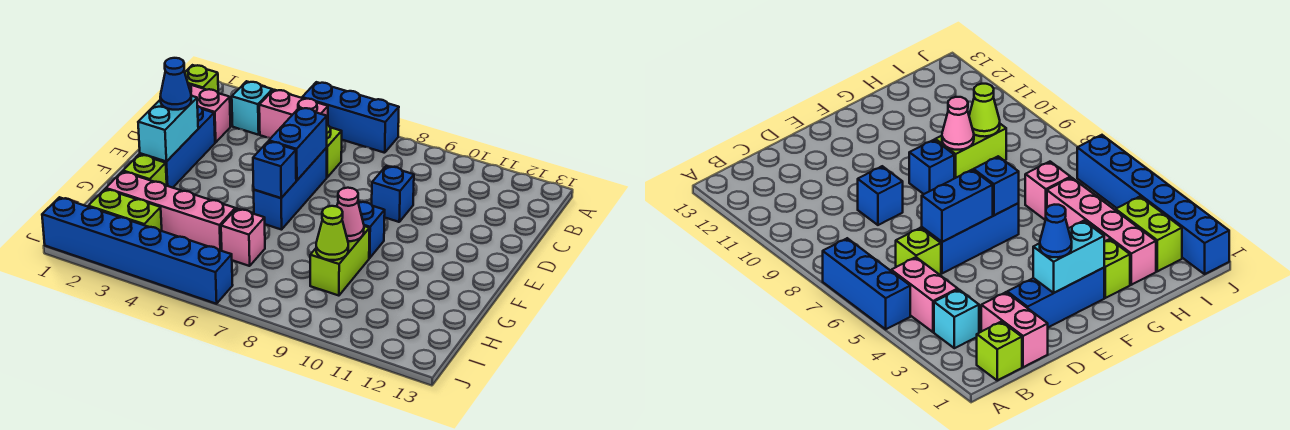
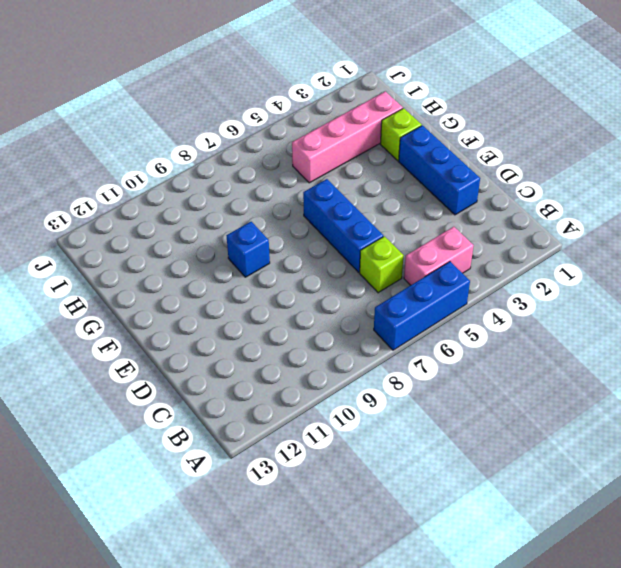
none -> lime 1x1 brick [185,65,218,92]
none -> cyan 1x1 brick [232,81,272,135]
none -> pink 1x2 brick [188,83,230,142]

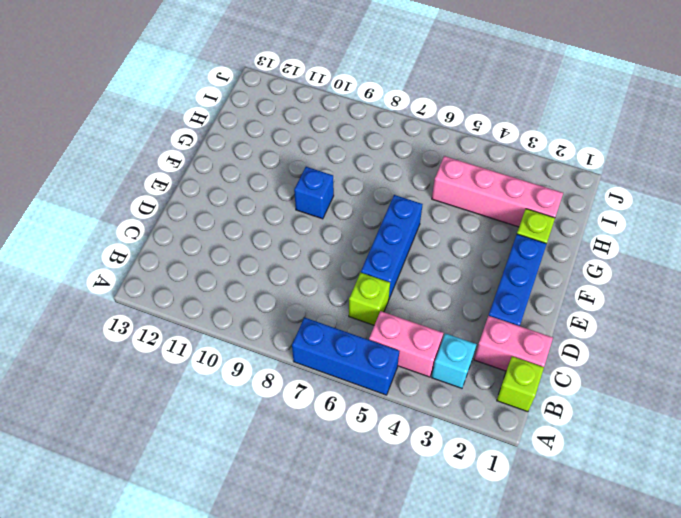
none -> blue 1x1 brick [372,166,414,222]
none -> lime 1x2 brick [310,226,369,296]
none -> pink 1x1 brick [221,209,265,266]

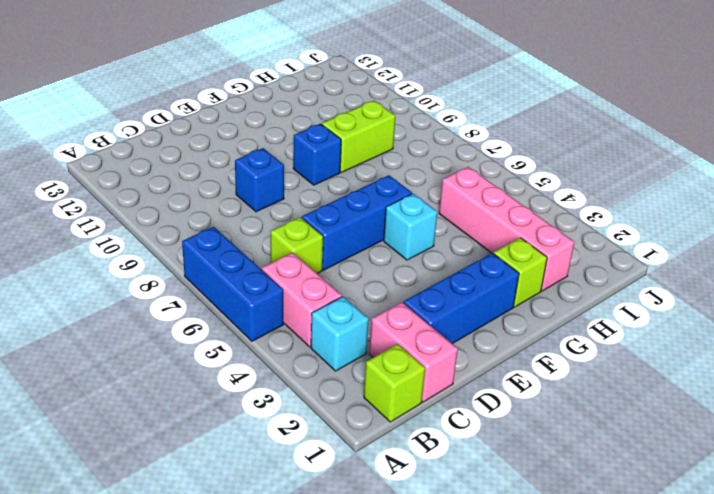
cyan 1x1 brick [384,194,437,260] -> none
none -> pink 1x1 brick [221,209,265,266]
none -> lime 1x2 brick [88,189,162,231]
none -> blue 1x6 brick [42,197,233,304]

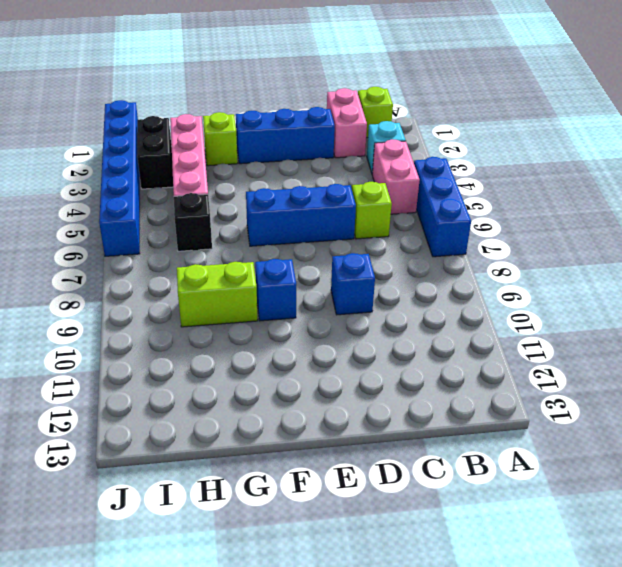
black 1x1 brick [174,193,212,251] -> pink 1x1 brick [221,209,265,266]
black 1x2 brick [137,116,173,189] -> lime 1x2 brick [88,189,162,231]
none -> blue 1x2 brick [269,108,327,180]
none -> cyan 1x2 brick [138,96,198,162]
none -> blue 1x1 brick [253,141,296,198]

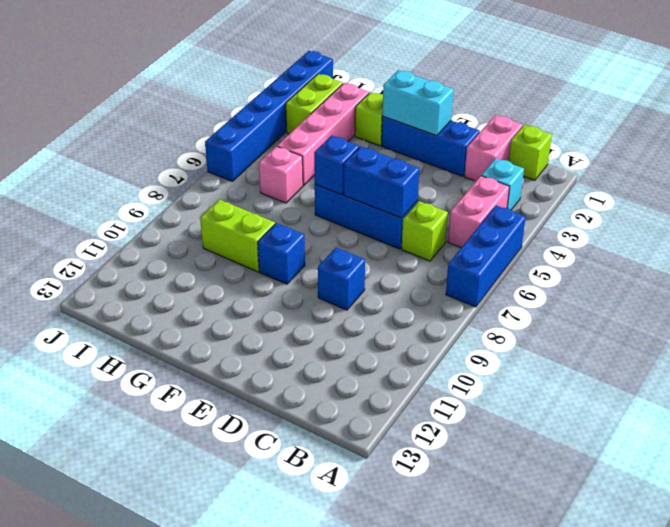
none -> pink 1x1 cone [337,188,364,241]
none -> lime 1x1 cone [316,206,348,260]
none -> blue 1x1 cone [160,58,191,110]

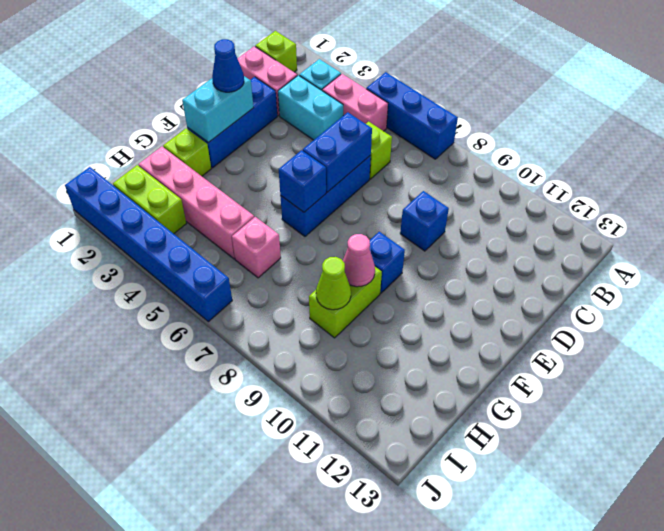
cyan 1x2 brick [278,75,343,140] -> none

